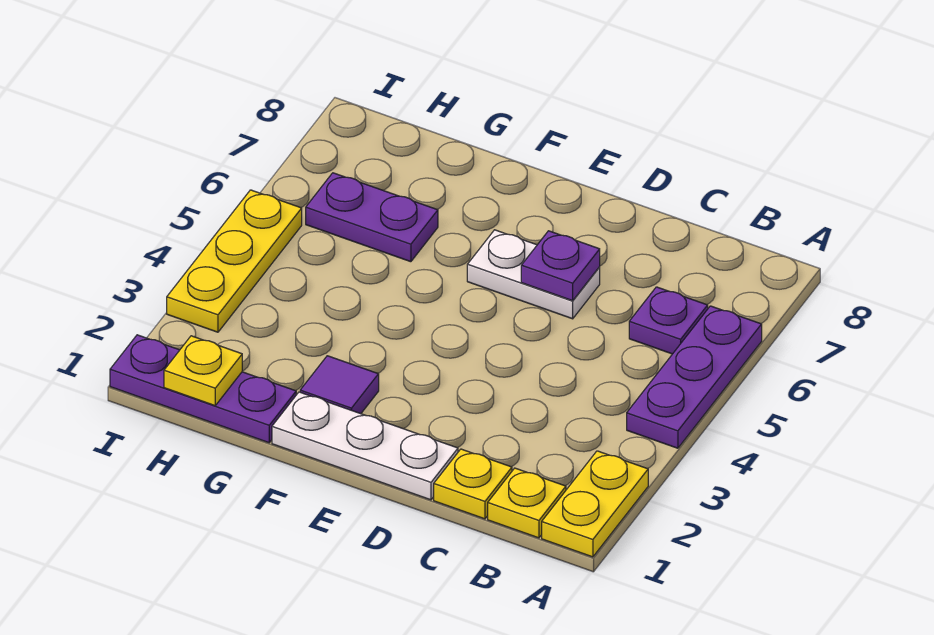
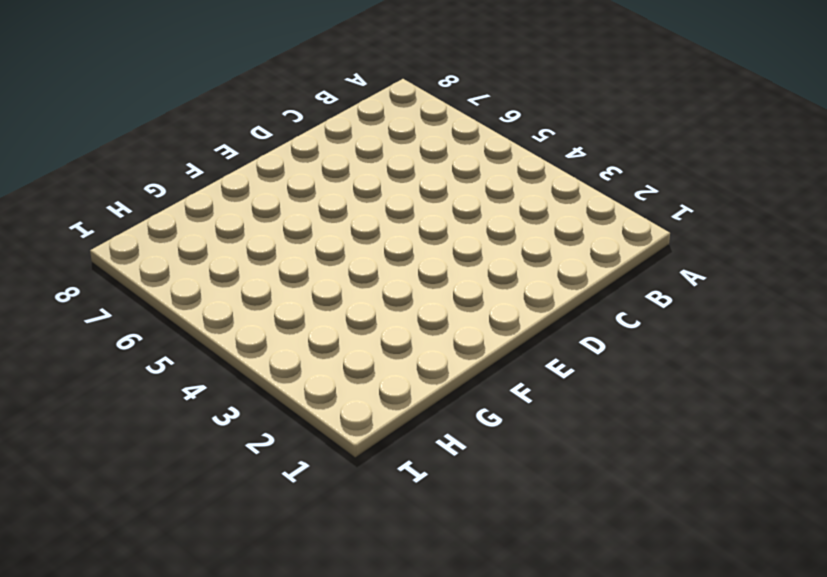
none -> yellow 1x2 plate [542,451,648,557]
none -> purple 1x3 plate [627,306,762,448]
none -> yellow 1x1 plate [488,468,566,538]

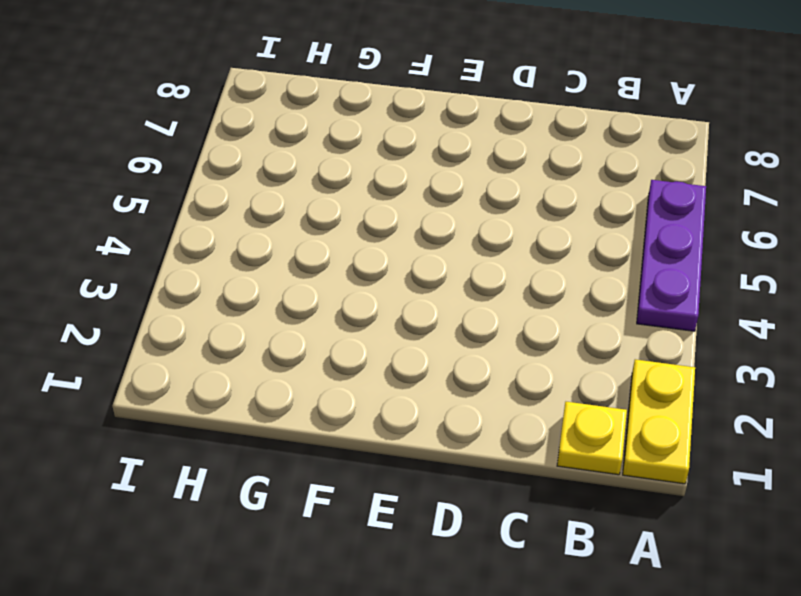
none -> purple 1x1 plate [629,287,708,354]
none -> yellow 1x1 plate [434,449,512,519]
none -> white 1x3 plate [272,392,458,500]

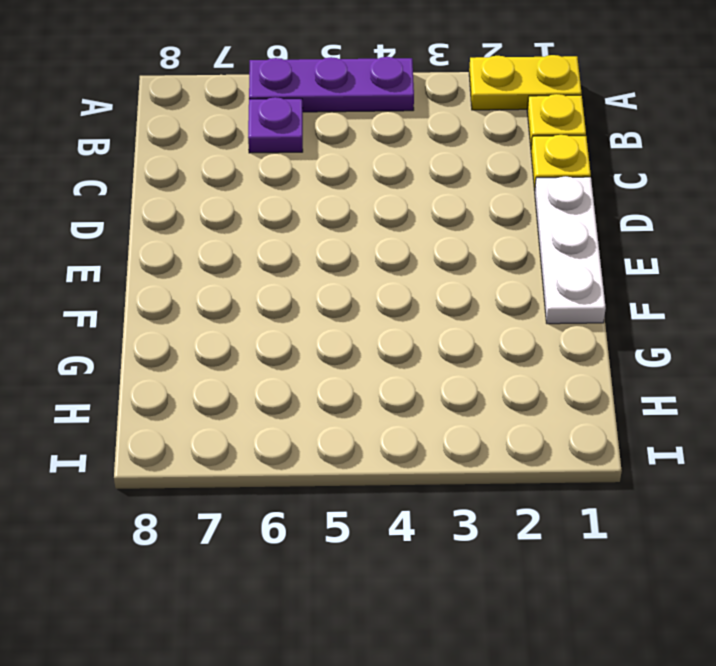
none -> white 1x2 plate [467,230,600,319]
none -> purple 1x1 tile [300,356,379,414]
none -> purple 1x3 plate [110,335,296,443]

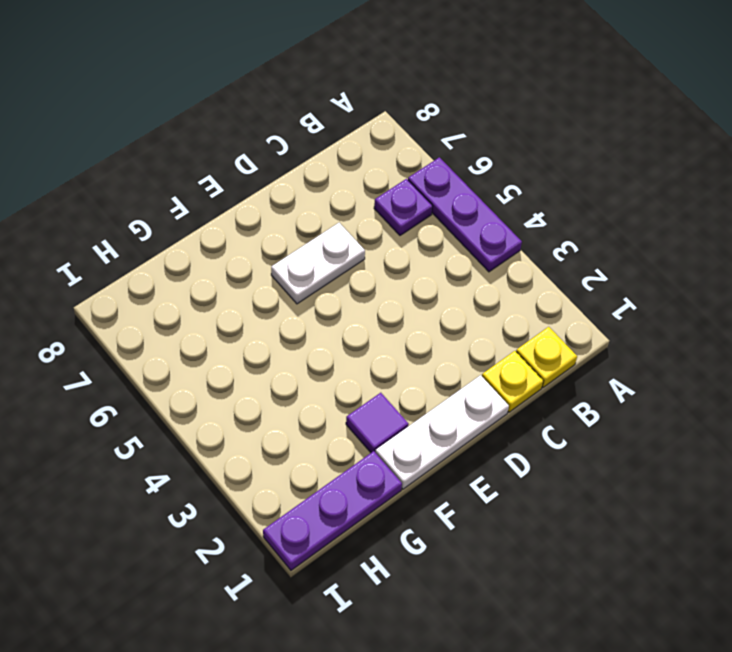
none -> yellow 1x2 plate [542,451,648,557]
none -> purple 1x2 plate [306,173,438,262]
none -> yellow 1x3 plate [167,190,302,332]

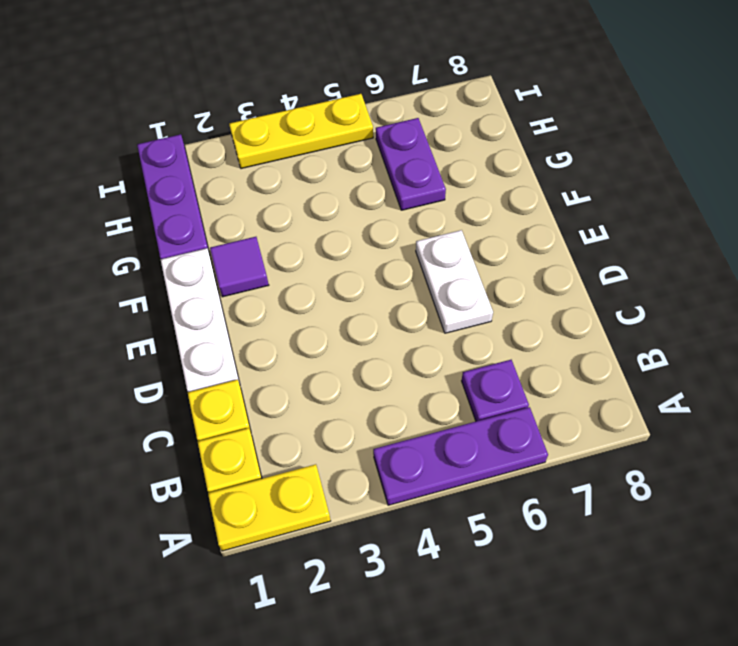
none -> purple 1x1 plate [521,231,600,301]
none -> yellow 1x1 plate [164,336,242,406]

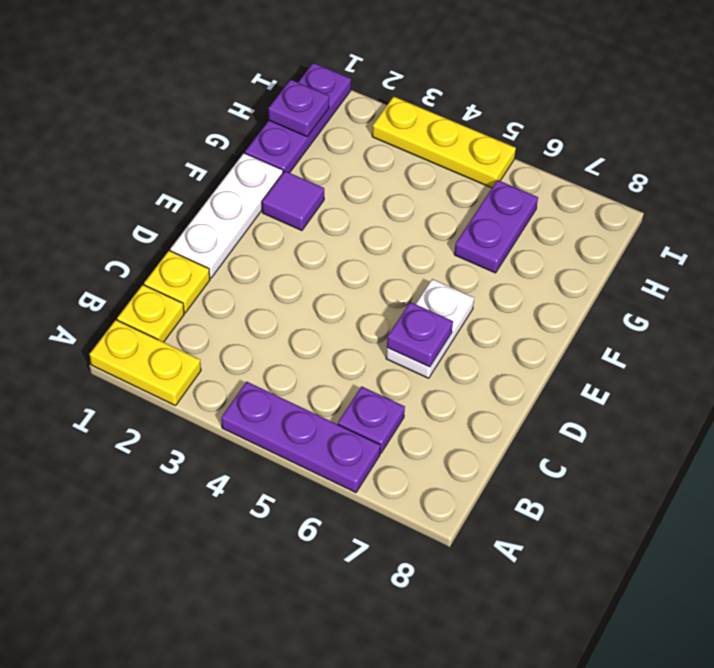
purple 1x1 plate [268,79,329,137] -> yellow 1x1 plate [164,336,242,406]

